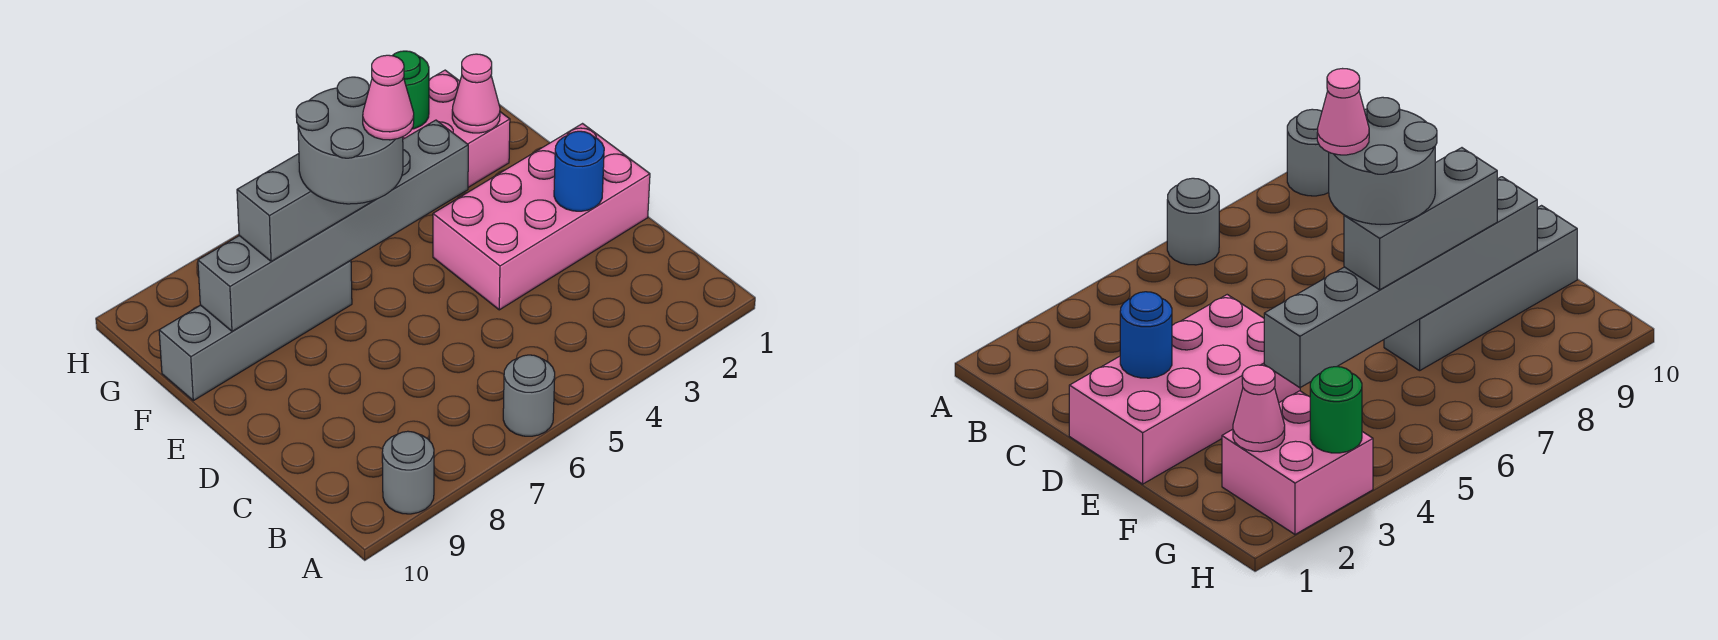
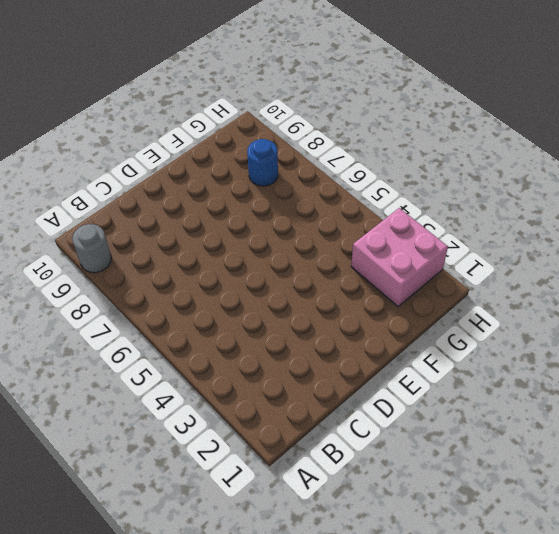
blue 1x1 round brick [247,139,278,186] -> blue 1x1 round brick moved to [554,131,604,211]
none -> grey 1x1 round brick [503,355,555,436]
none -> pink 2x4 brick [433,124,650,310]
none -> grey 1x4 brick [159,260,352,401]

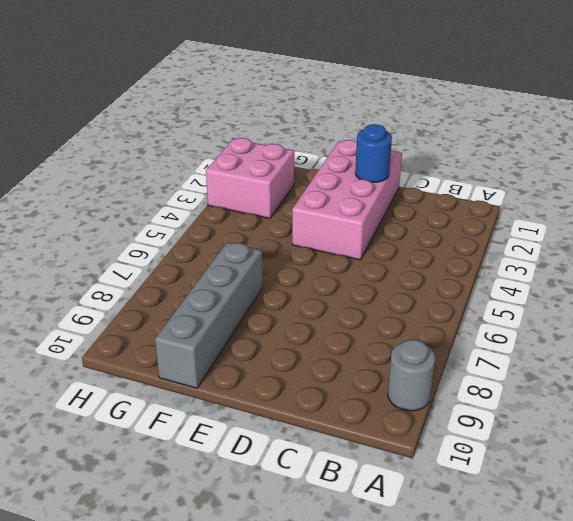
none -> grey 1x1 round brick [503,355,555,436]
none -> grey 1x6 brick [198,120,468,331]
none -> pink 1x1 cone [452,54,500,133]

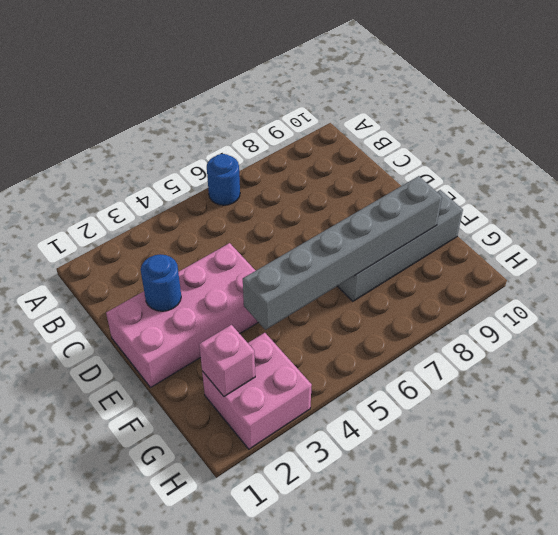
blue 1x1 round brick [207,154,240,205] -> grey 1x1 round brick [503,355,555,436]
pink 1x1 brick [199,325,255,396] -> pink 1x1 cone [452,54,500,133]
none -> grey 1x1 round brick [382,431,434,514]
none -> green 1x1 round brick [392,51,429,129]
none -> grey 1x3 brick [237,154,374,261]

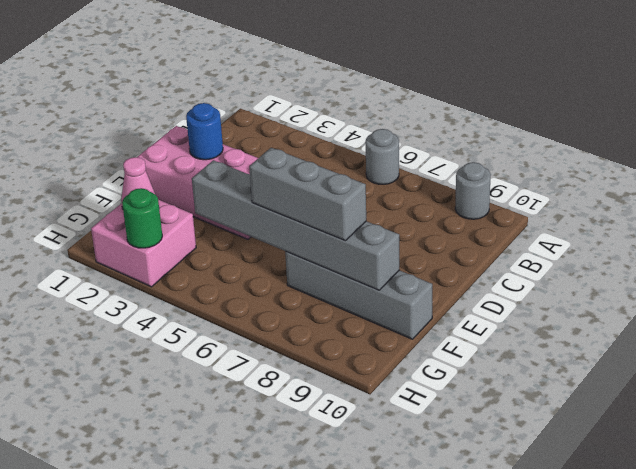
none -> grey 2x2 round brick [296,77,403,204]
none -> pink 1x1 cone [363,55,414,140]

